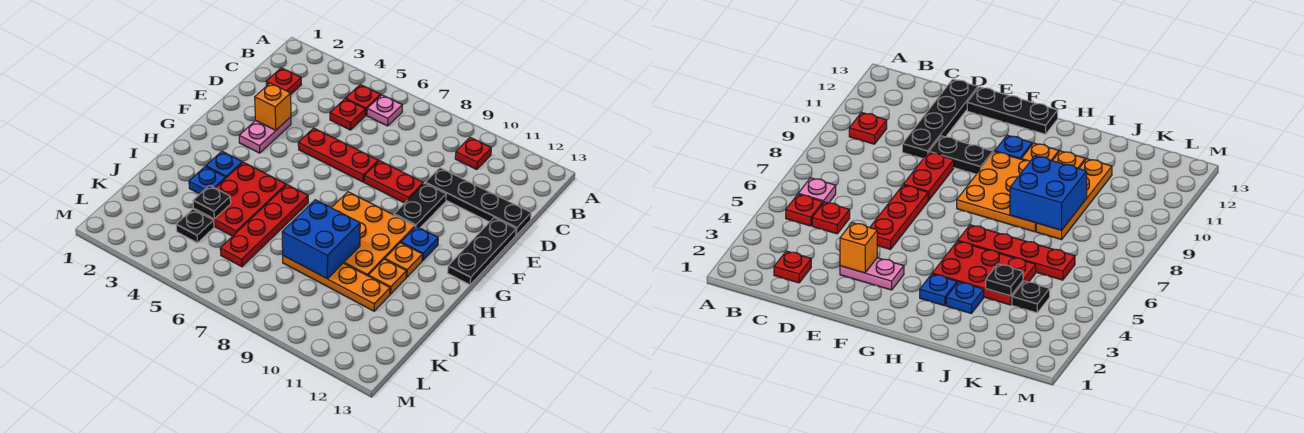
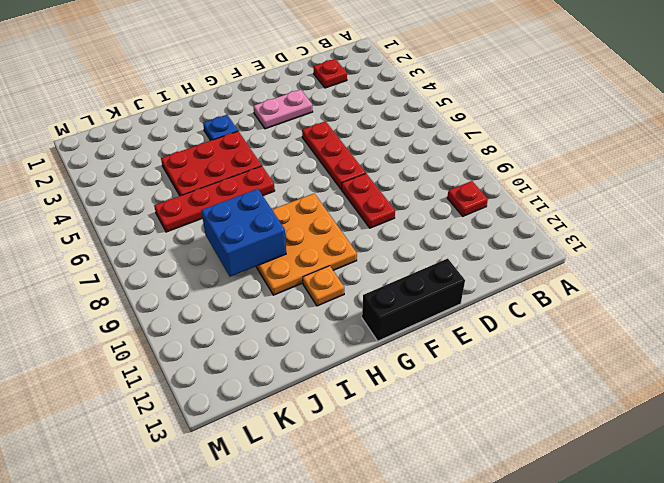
black 1x3 brick [362,258,465,341] -> black 1x3 plate [448,218,516,285]
none -> red 1x1 plate [346,85,381,115]
none -> pink 1x1 plate [367,95,402,126]
none -> red 1x1 plate [330,99,365,130]

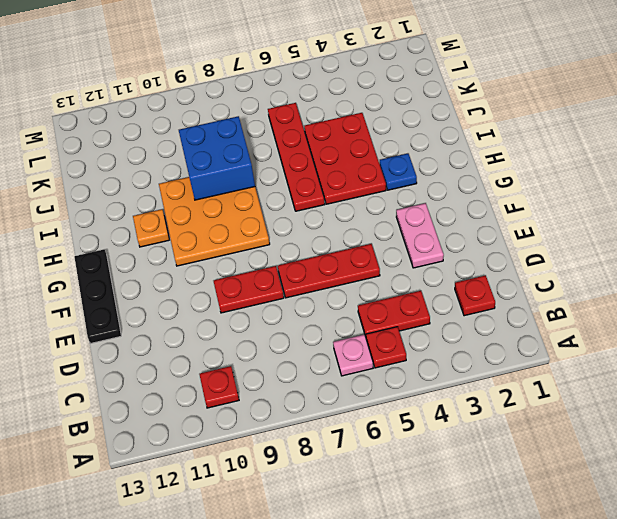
red 1x2 plate [358,291,430,337] -> red 1x1 plate [330,99,365,130]
none -> black 1x4 plate [425,168,531,235]
none -> black 1x2 plate [394,183,446,228]
none -> blue 1x1 plate [401,226,438,261]

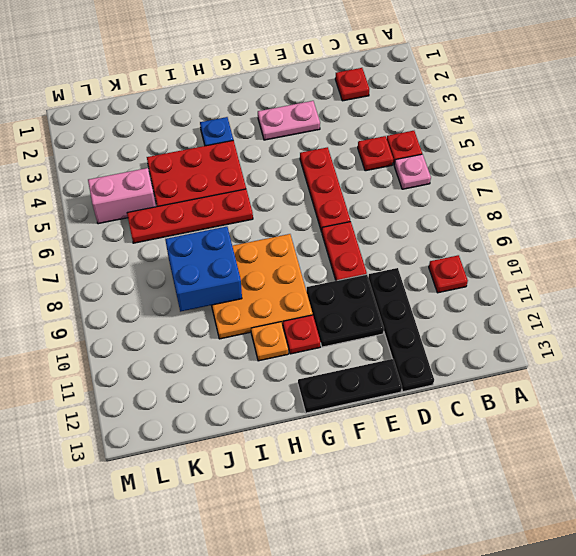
black 2x2 plate [307,274,384,347] -> black 1x2 plate [394,183,446,228]
red 1x1 plate [283,315,321,354] -> blue 1x1 plate [401,226,438,261]
pink 1x2 brick [88,168,156,224] -> none
none -> blue 1x1 plate [189,167,226,194]
none -> orange 1x1 plate [369,259,406,294]
none -> orange 1x4 plate [283,256,390,311]

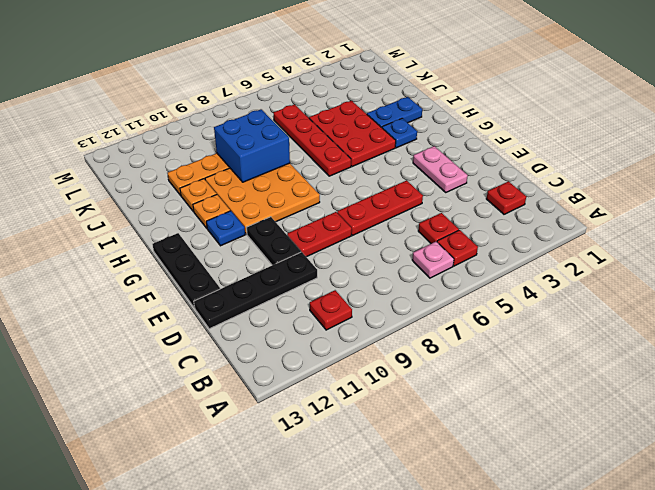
blue 1x2 plate [367,97,422,128] -> blue 1x1 plate [189,167,226,194]
none -> black 1x1 plate [176,209,214,243]
none -> orange 1x1 brick [255,83,291,130]
none -> black 1x1 plate [193,186,231,219]

